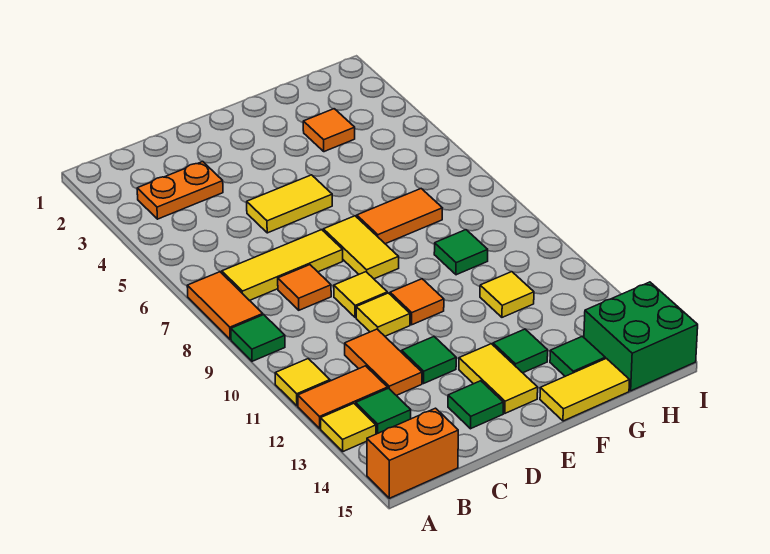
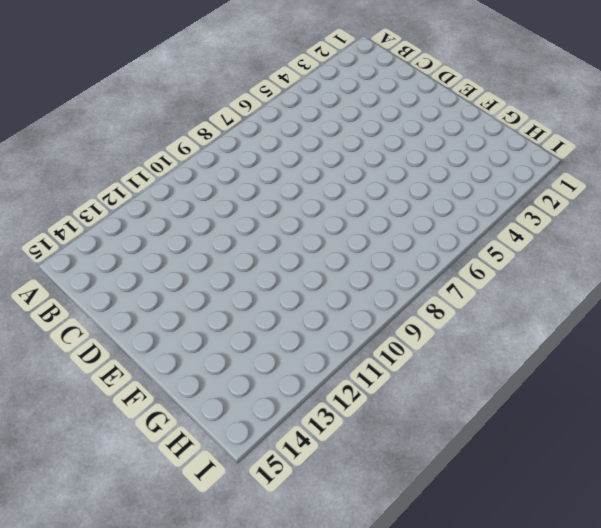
none -> orange 1x2 tile [187,272,263,339]
none -> green 1x1 tile [231,315,285,361]
none -> yellow 1x1 tile [275,359,330,406]

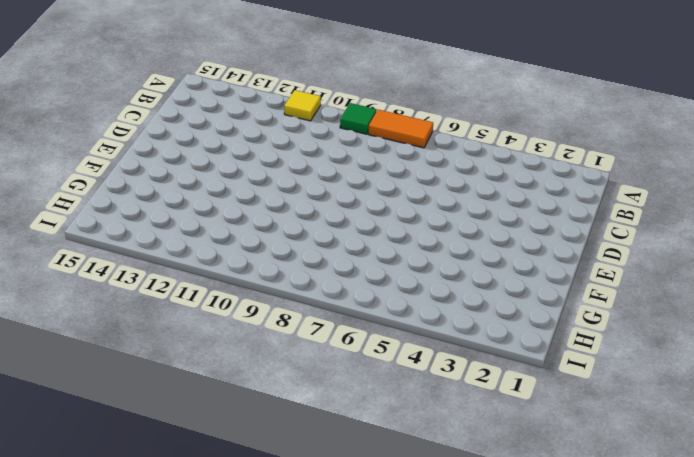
none -> orange 1x2 tile [298,366,388,429]
none -> yellow 1x1 tile [321,403,376,451]
none -> orange 1x2 brick [367,408,458,498]

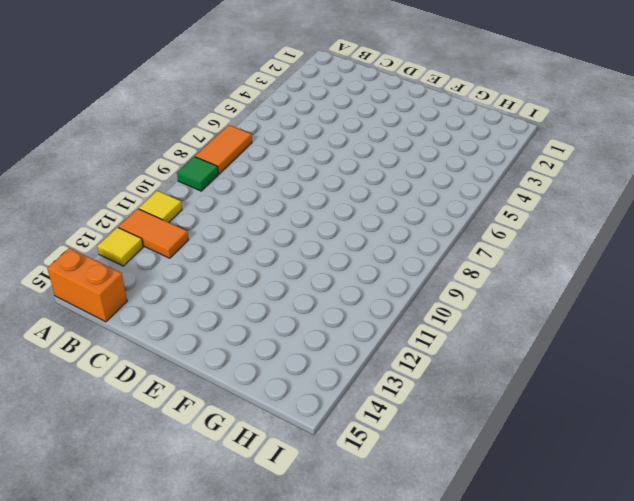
none -> orange 1x2 plate [137,162,223,219]
none -> yellow 1x3 tile [222,230,343,301]
none -> green 1x1 tile [356,388,411,434]

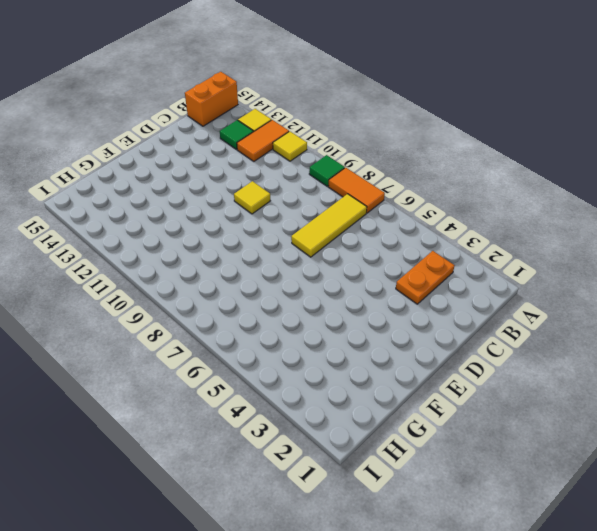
none -> orange 1x1 tile [278,265,331,310]
none -> orange 1x2 tile [345,329,422,395]
none -> yellow 1x2 tile [247,175,332,233]

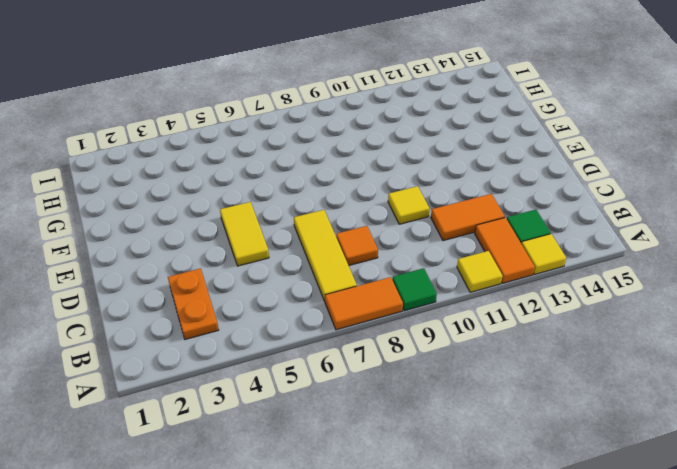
none -> orange 1x2 brick [367,408,458,498]
none -> yellow 1x1 tile [334,272,387,317]
none -> green 1x1 tile [402,337,456,383]

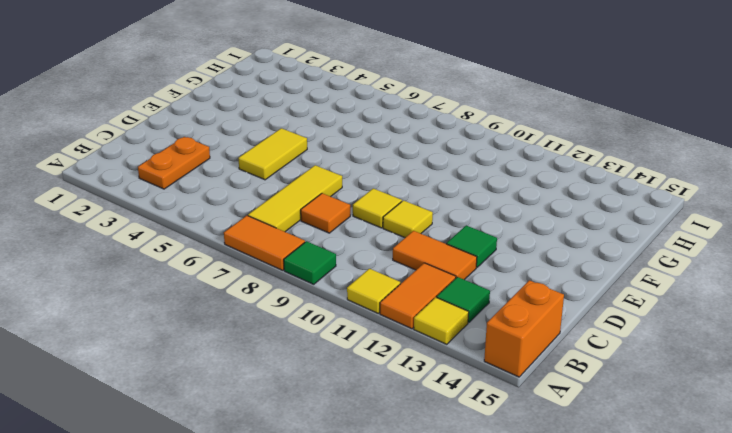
none -> green 1x1 tile [448,381,503,429]
none -> yellow 1x2 tile [323,216,399,279]
none -> orange 1x1 tile [390,279,444,325]

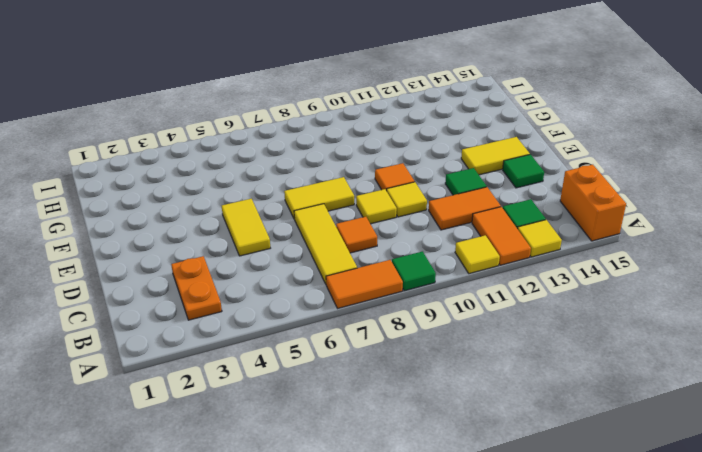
none -> orange 1x2 tile [357,189,442,244]
none -> green 1x1 tile [493,329,548,373]
none -> yellow 1x2 tile [540,358,630,421]

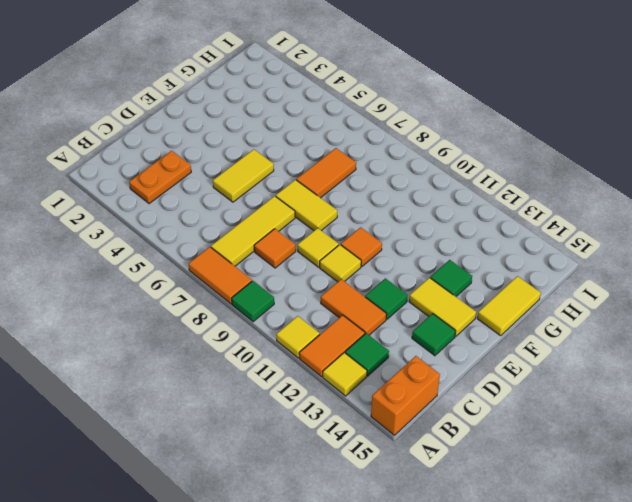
none -> orange 1x1 tile [303,109,355,152]
none -> green 1x1 tile [434,230,488,275]
none -> yellow 1x1 tile [480,272,534,317]

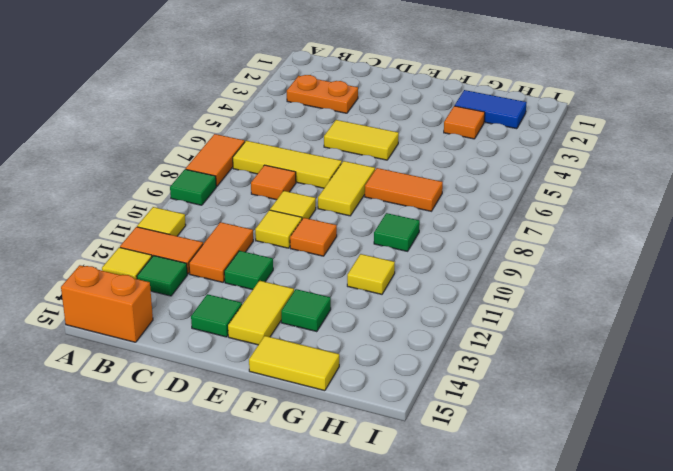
blue 1x2 tile [455,90,527,129] -> none
none -> green 1x1 tile [550,336,605,376]
none -> green 2x2 brick [584,282,698,391]

